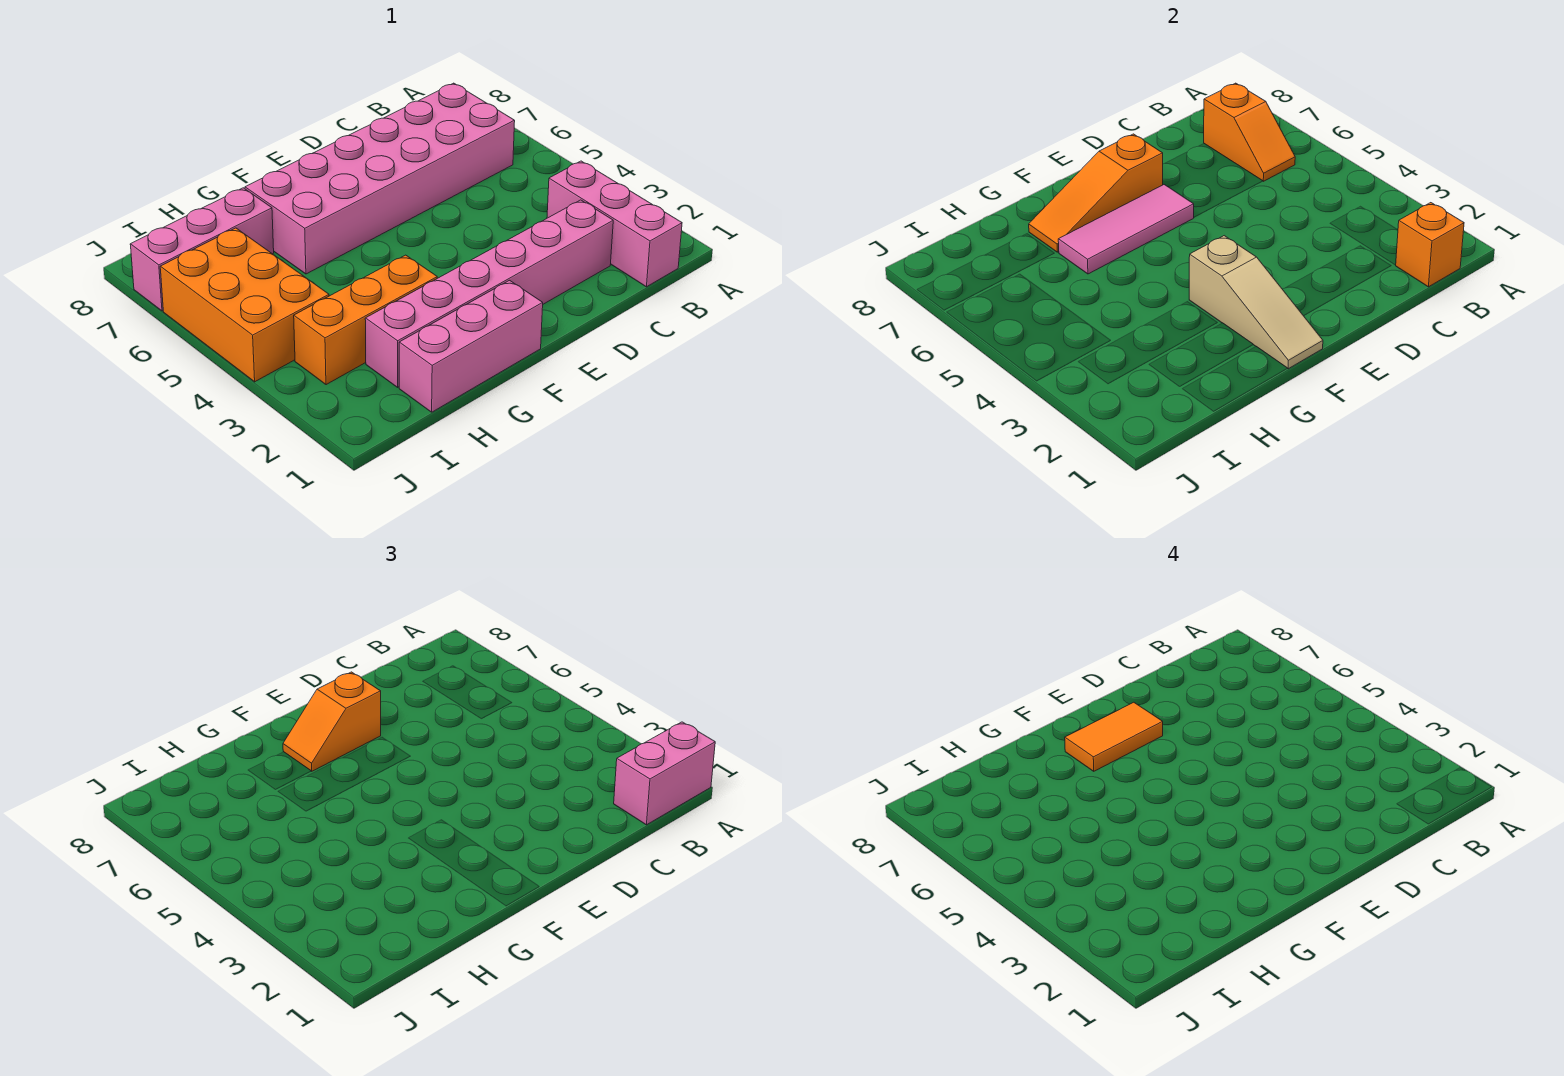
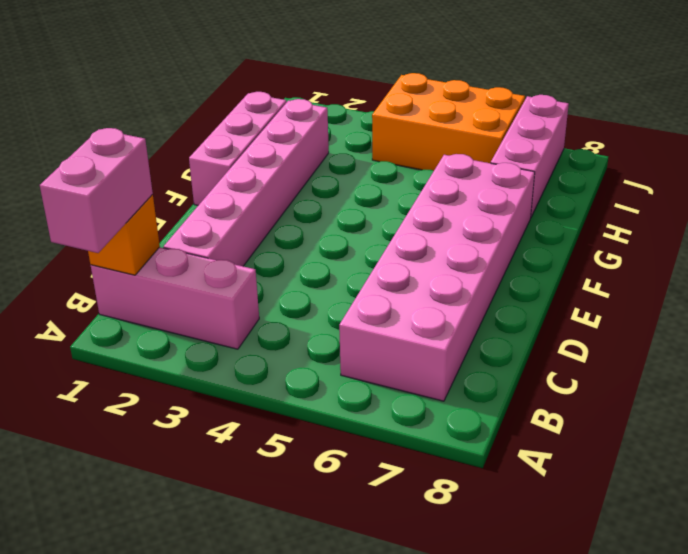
none -> orange 1x3 brick [294,255,437,385]
none -> orange 1x2 slope [1204,83,1295,181]
none -> pink 1x3 tile [1058,185,1194,274]

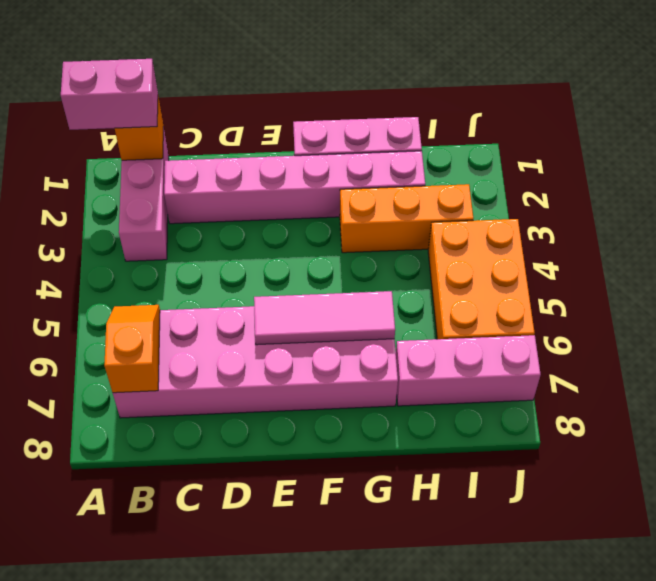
none -> orange 1x3 slope [1029,134,1163,252]
none -> tan 1x3 slope [1189,236,1323,369]
none -> orange 1x2 slope [283,672,381,771]

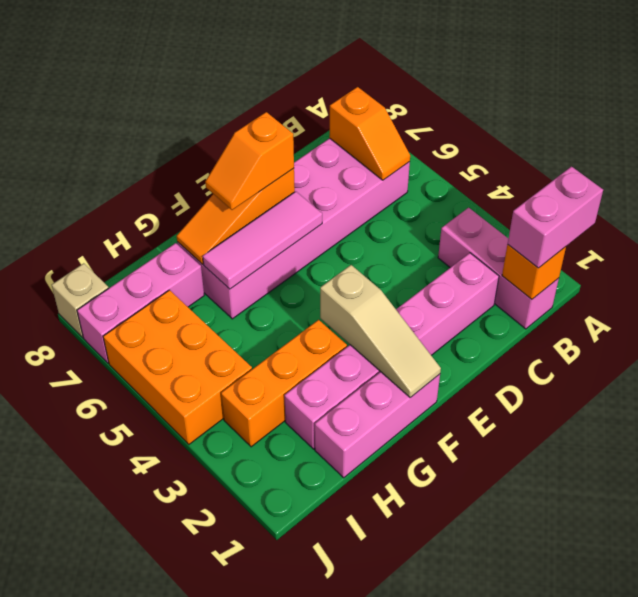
tan 1x1 brick [52,263,109,338] -> none
none -> orange 1x2 tile [1065,702,1163,771]

